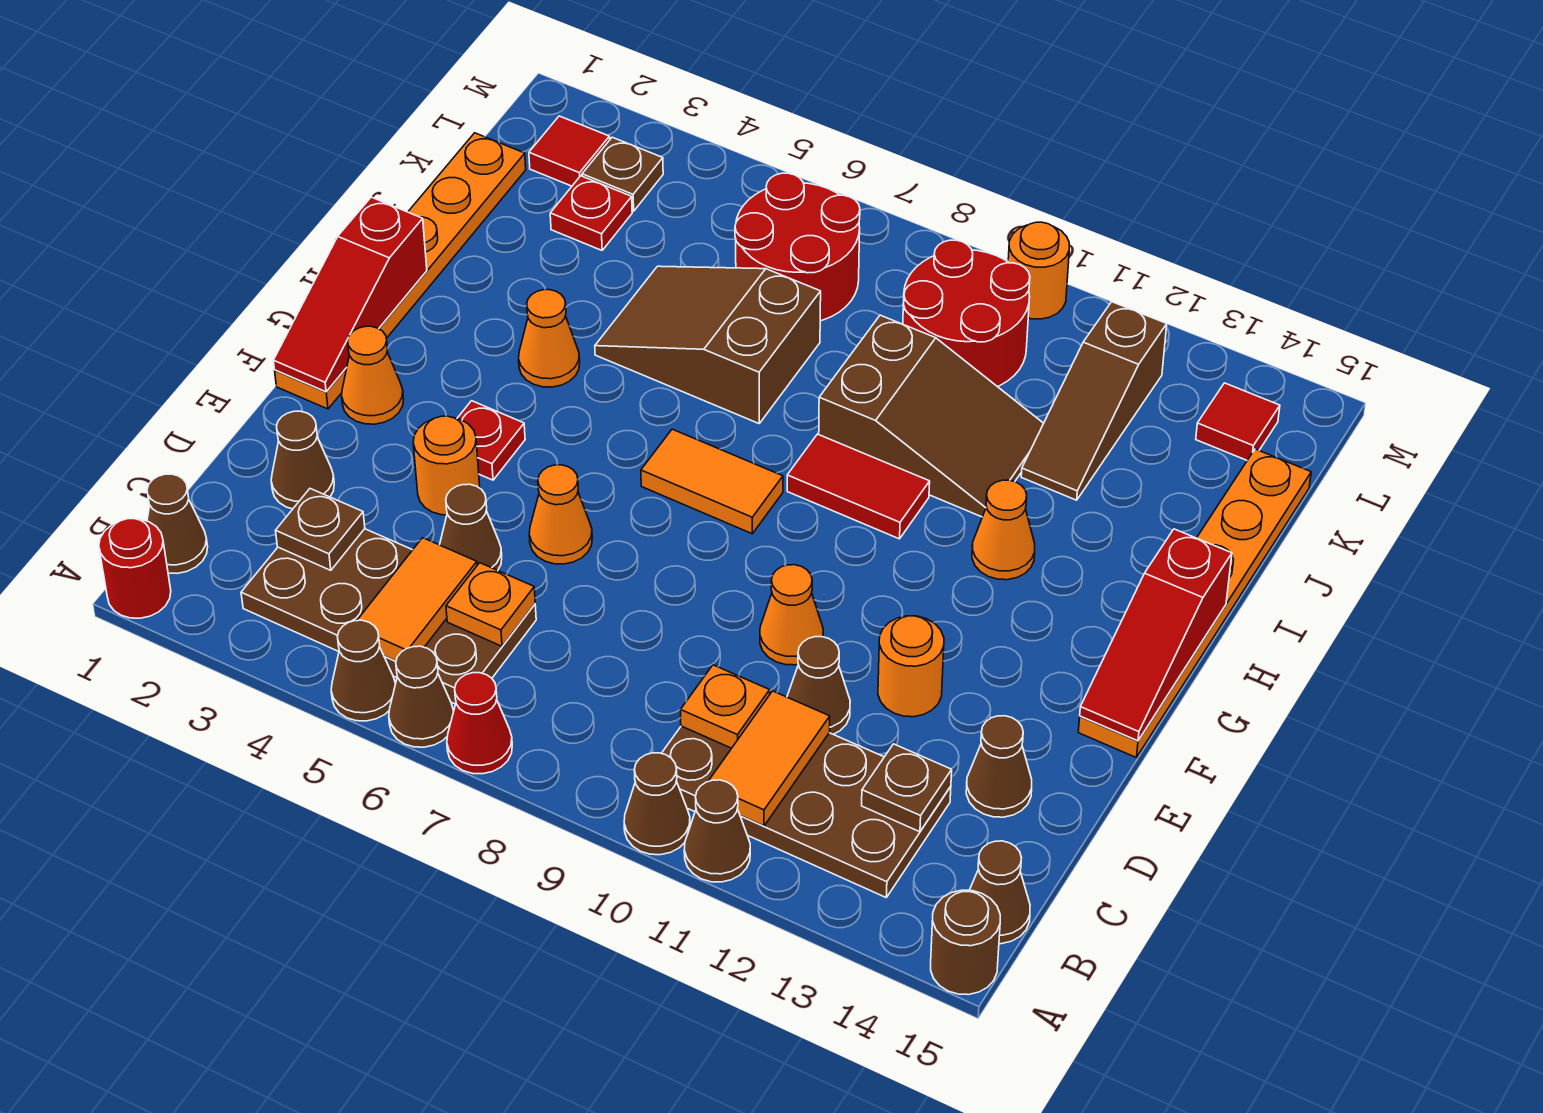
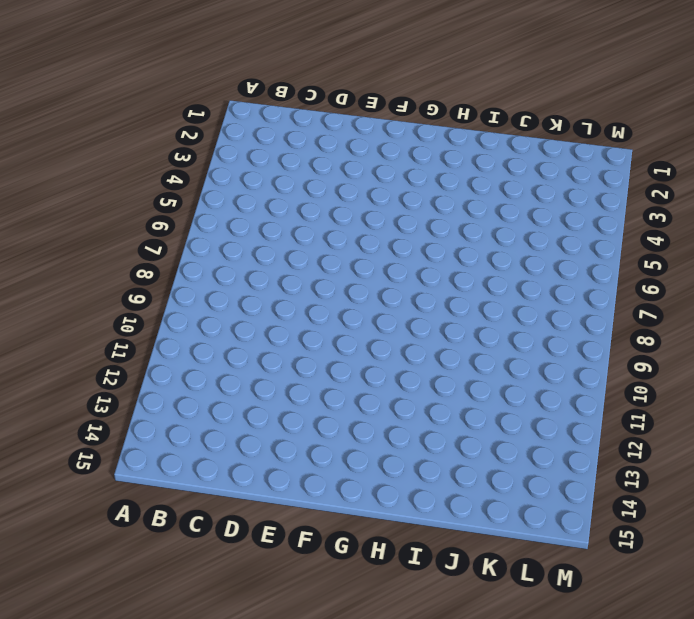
none -> red 1x1 round brick [99,519,171,618]
none -> brown 1x1 cone [331,620,396,721]
none -> brown 1x1 cone [389,646,454,747]
none -> red 1x1 cone [447,673,512,774]

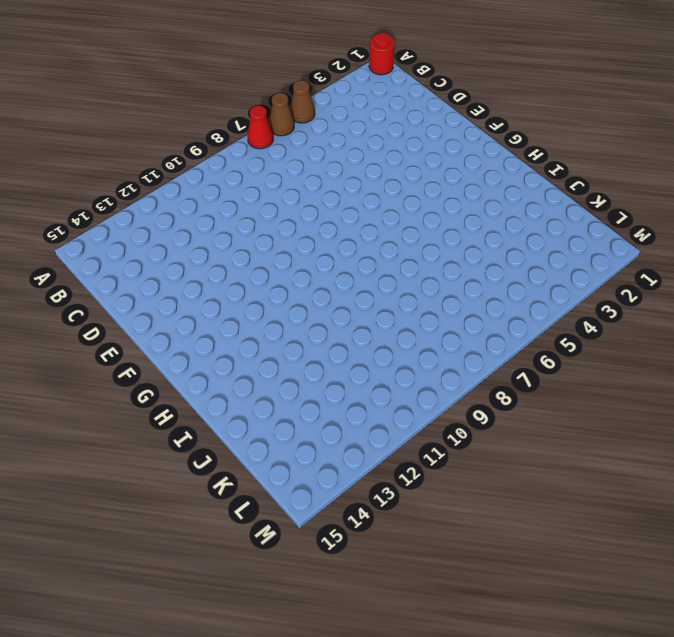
none -> brown 1x1 cone [624,753,690,855]
none -> brown 1x1 cone [684,780,750,882]
none -> brown 1x1 round brick [931,890,1000,995]
none -> brown 1x1 cone [147,474,208,573]

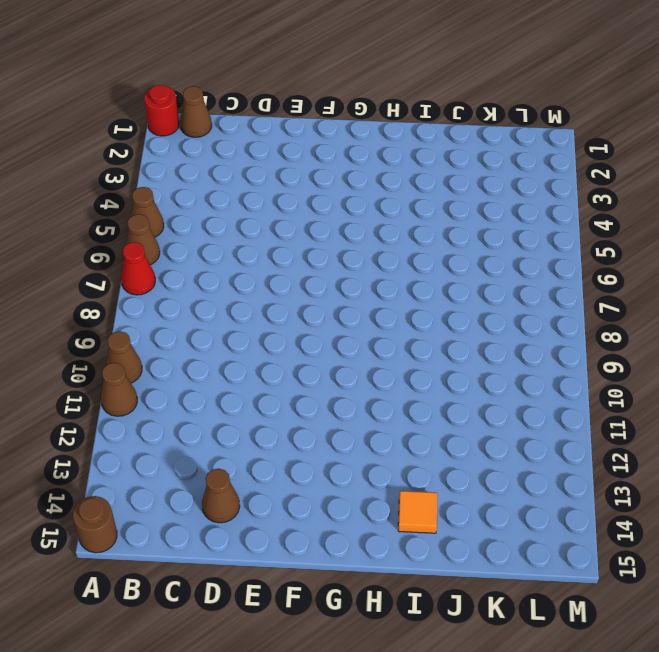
orange 1x1 tile [398,491,437,533] -> none
none -> brown 2x4 plate [241,529,536,704]
none -> brown 2x4 plate [662,726,951,897]
none -> brown 1x1 cone [970,841,1030,944]
none -> brown 1x1 cone [271,411,334,509]

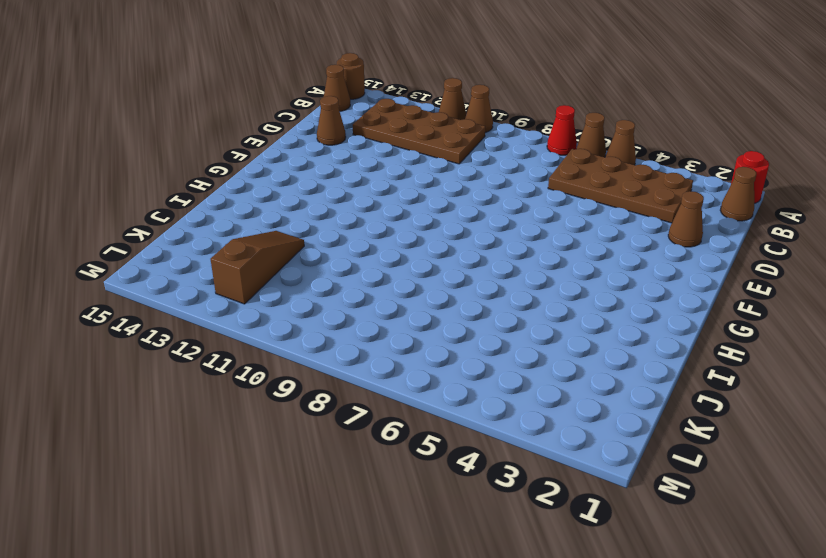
none -> brown 1x1 cone [440,484,502,570]
none -> brown 1x1 cone [787,637,850,734]
none -> orange 1x1 round brick [413,416,480,515]
none -> orange 1x1 cone [529,465,592,564]

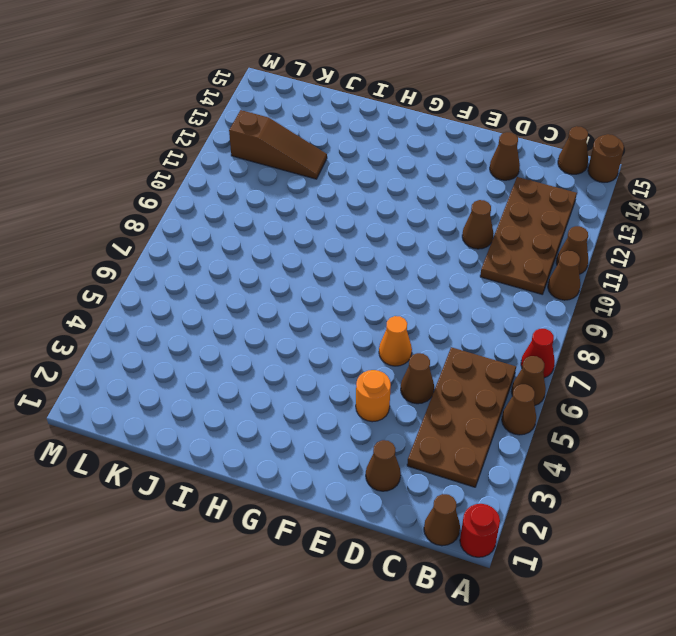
none -> orange 1x1 cone [760,565,823,665]
none -> orange 1x1 round brick [878,616,944,717]
none -> orange 1x6 plate [275,133,526,409]
none -> orange 1x1 cone [342,326,404,424]

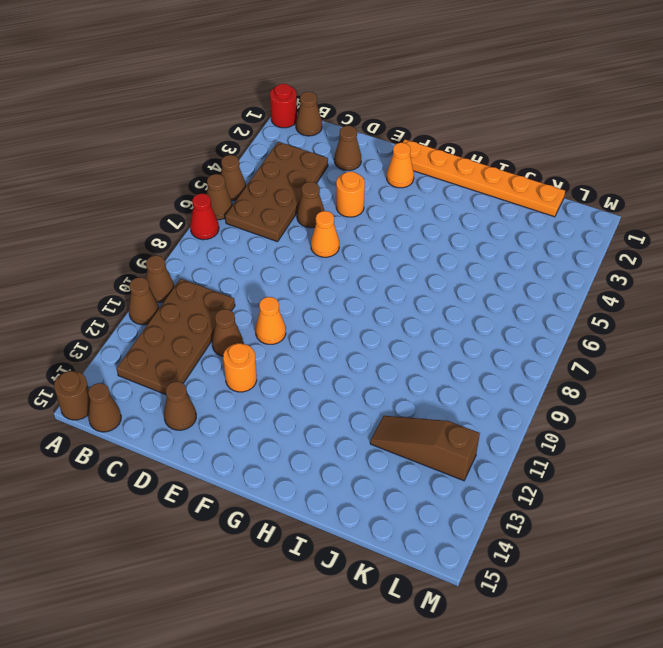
none -> red 1x1 plate [457,401,525,480]
none -> orange 1x6 plate [1078,449,1311,758]
none -> orange 1x2 tile [641,429,783,534]
none -> orange 1x1 cone [519,290,580,387]

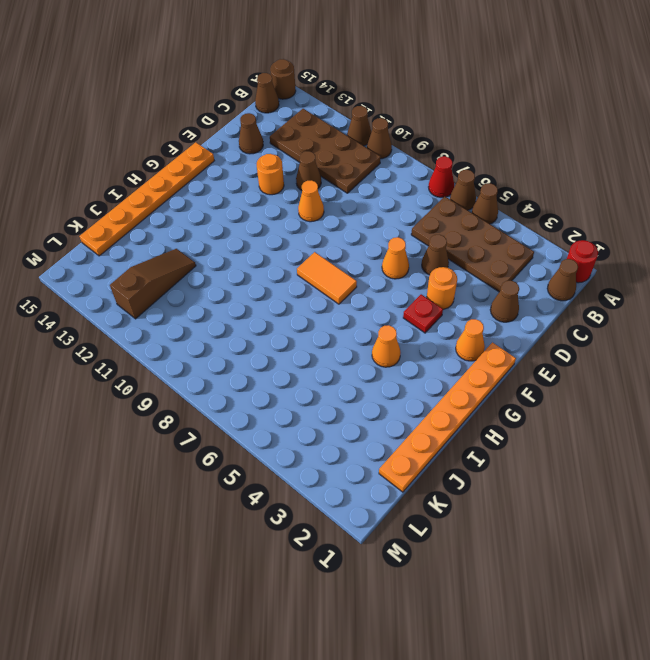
none -> red 1x2 tile [787,434,930,539]
none -> orange 1x1 cone [972,480,1035,580]
none -> brown 2x3 slope [595,266,821,423]
none -> brown 2x3 slope [819,315,1044,517]

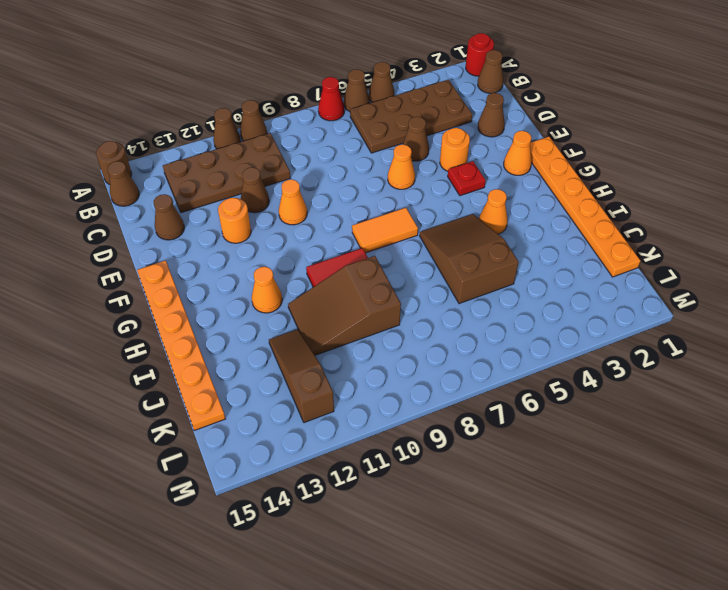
brown 2x3 slope [420,214,519,304] -> brown 2x3 slope turned to [595,266,821,423]
none -> red 1x1 plate [550,176,632,250]
none -> red 2x2 round brick [735,173,860,321]
none -> red 2x2 round brick [903,240,1030,387]
none -> red 1x1 tile [529,116,610,186]

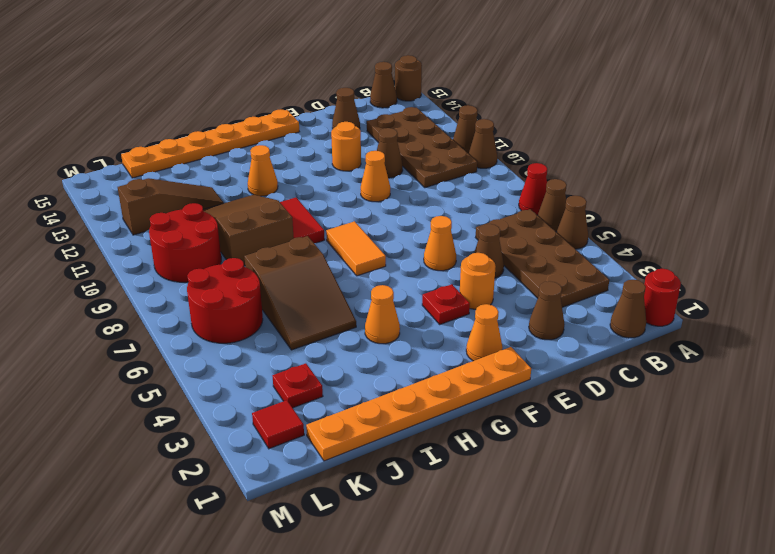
none -> brown 1x1 plate [582,137,663,211]
none -> red 1x1 tile [1196,383,1280,460]
none -> orange 1x1 round brick [1008,222,1069,319]
none -> orange 1x2 tile [357,538,477,661]

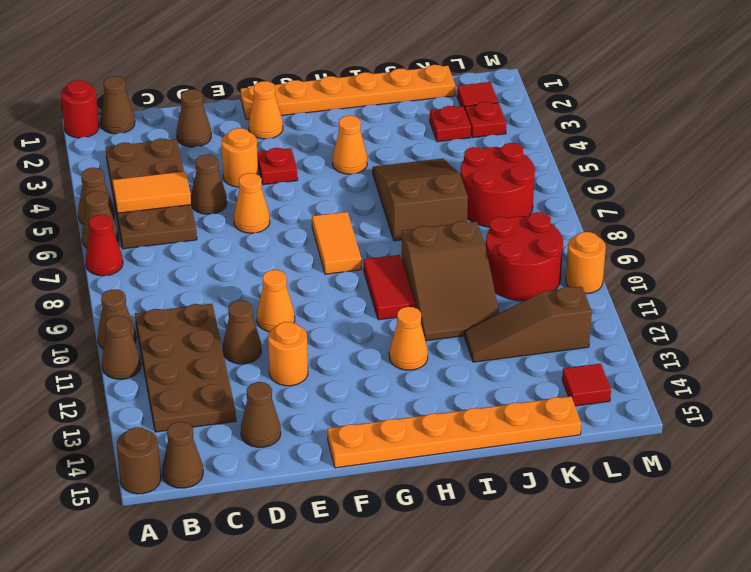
red 1x1 plate [465,102,506,138] -> brown 1x1 plate [582,137,663,211]
none -> orange 1x2 tile [708,691,830,826]
none -> brown 1x1 plate [276,489,365,570]
none -> orange 1x1 plate [446,563,535,646]
none -> orange 1x1 plate [680,665,770,748]

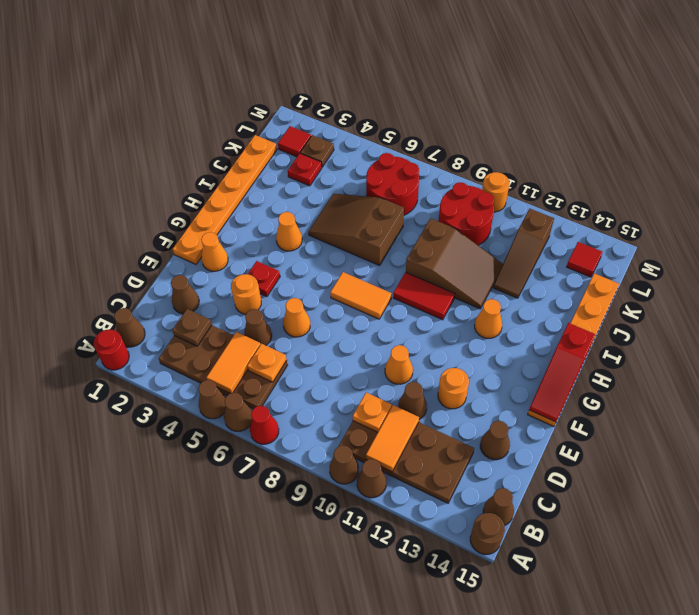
none -> brown 1x1 plate [862,744,952,832]
none -> red 1x3 slope [273,197,427,392]

